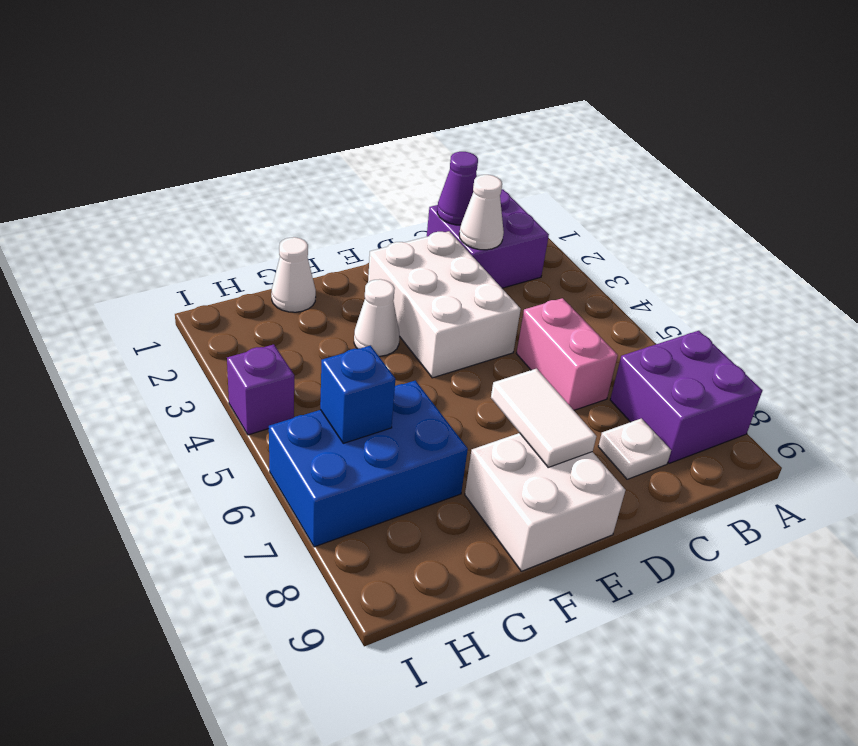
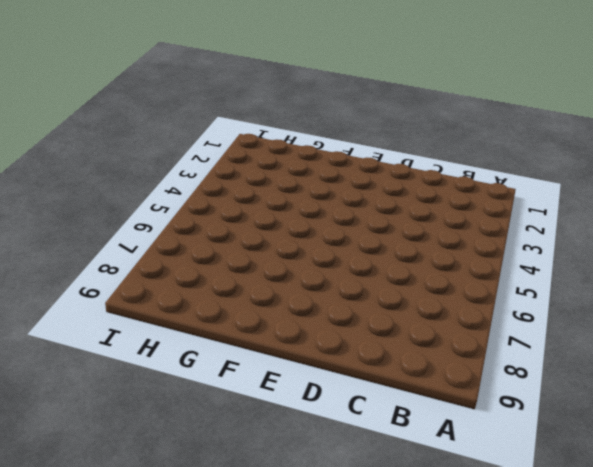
none -> purple 2x2 brick [610,331,762,463]
none -> purple 2x2 brick [427,189,549,288]
none -> pink 1x2 brick [517,298,618,410]

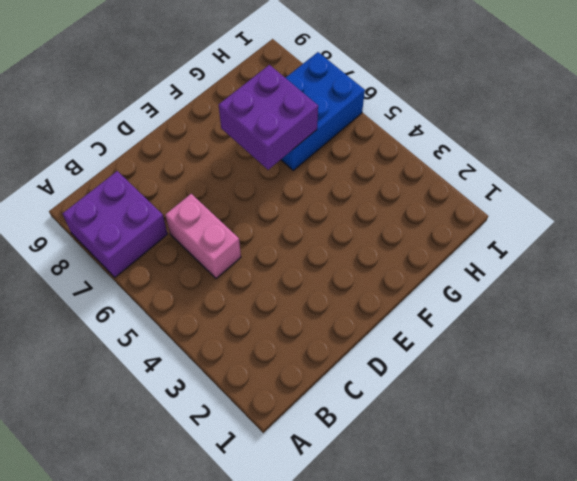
purple 2x2 brick [219,65,318,170] -> purple 2x2 brick moved to [427,189,549,288]
none -> white 1x1 plate [598,418,671,479]
none -> white 2x3 brick [368,231,521,378]
none -> white 2x2 brick [465,433,625,571]

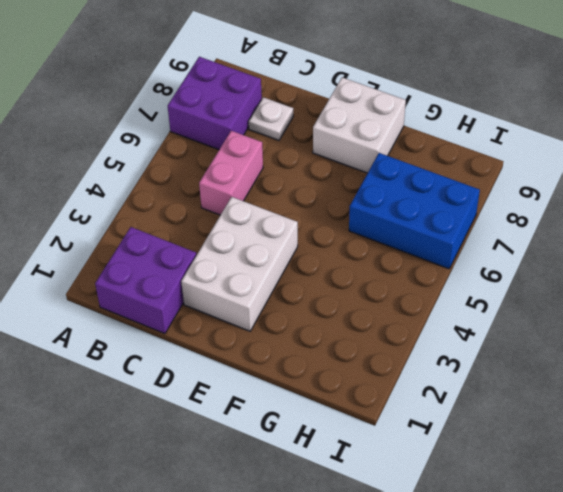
none -> white 1x1 cone [354,279,399,356]
none -> white 1x1 cone [271,237,316,312]
none -> purple 1x1 brick [227,344,294,435]

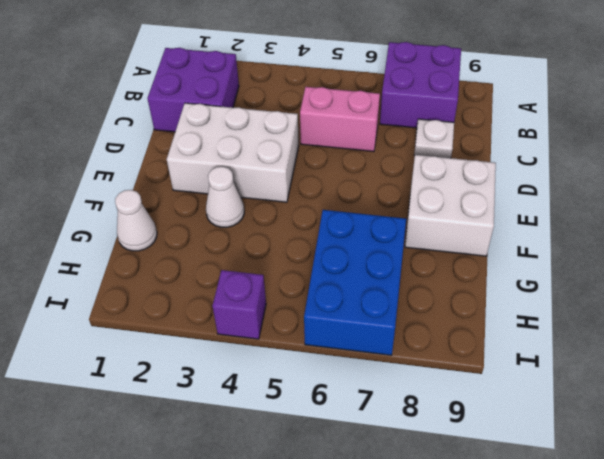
none -> purple 1x1 cone [437,152,478,225]
none -> white 1x1 cone [459,175,504,250]
none -> white 1x2 tile [491,369,596,467]

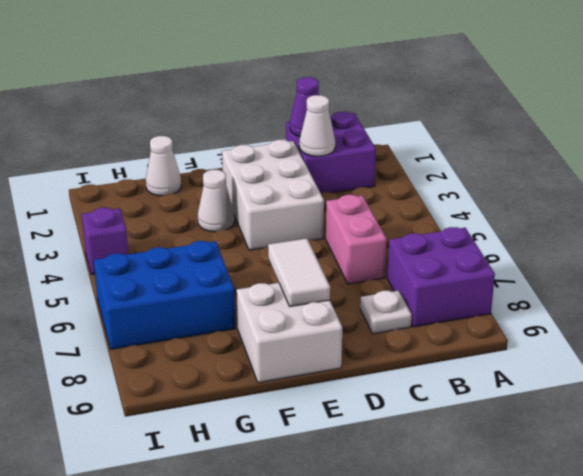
none -> blue 1x1 brick [320,346,395,443]

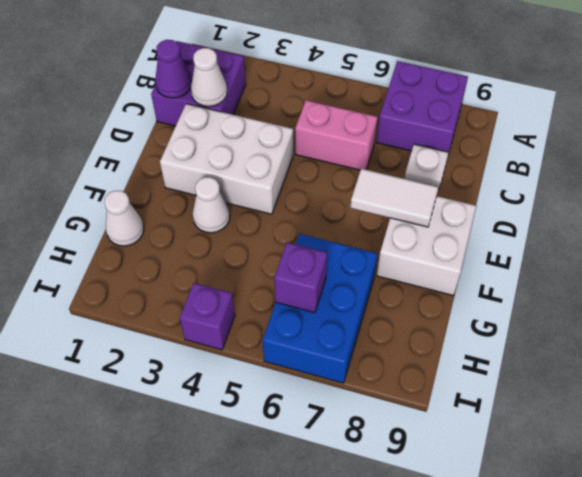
purple 1x1 brick [274,242,327,313] -> blue 1x1 brick [320,346,395,443]

